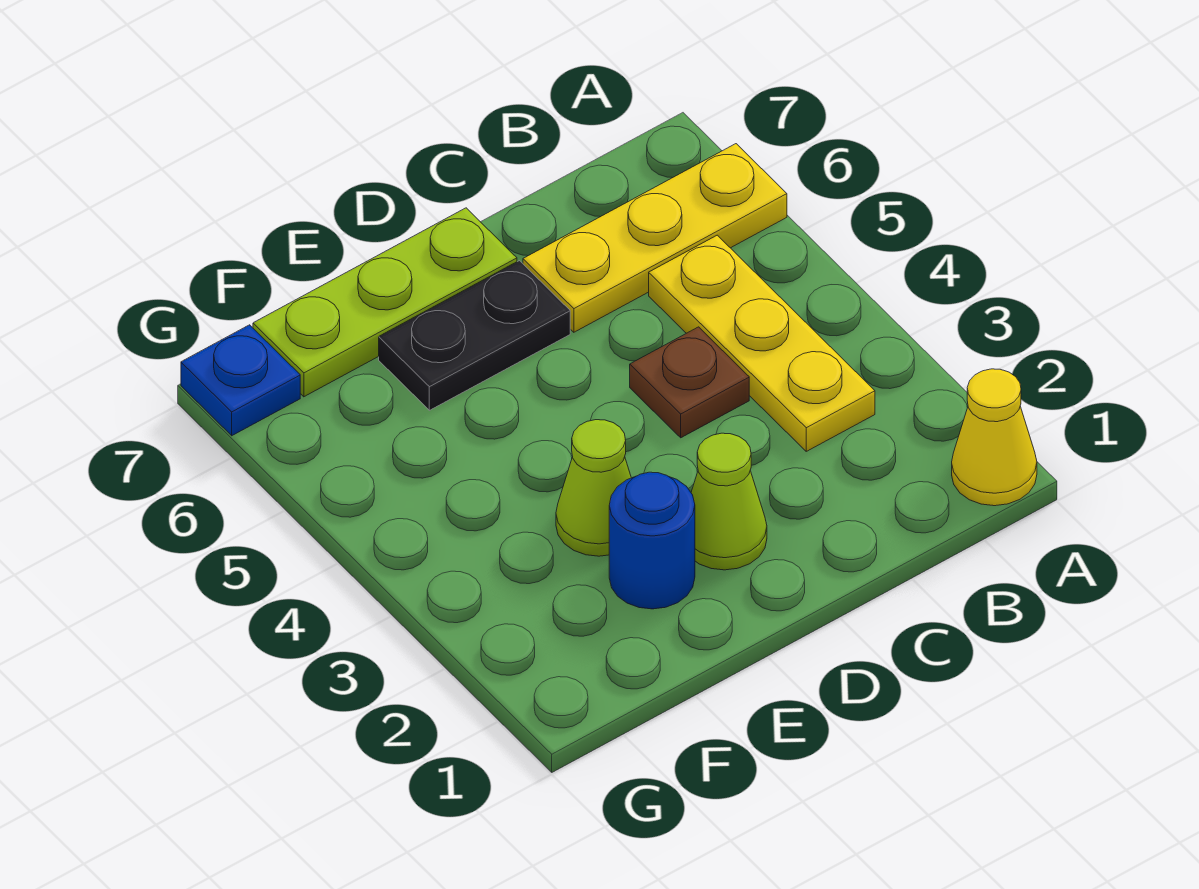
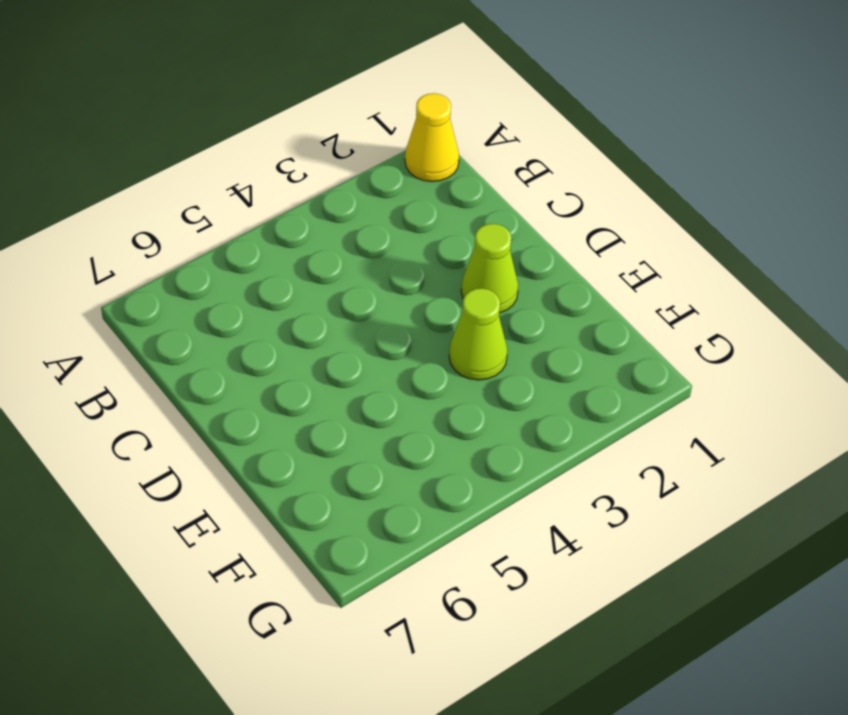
none -> yellow 1x3 plate [523,144,787,332]
none -> yellow 1x3 plate [649,235,875,451]

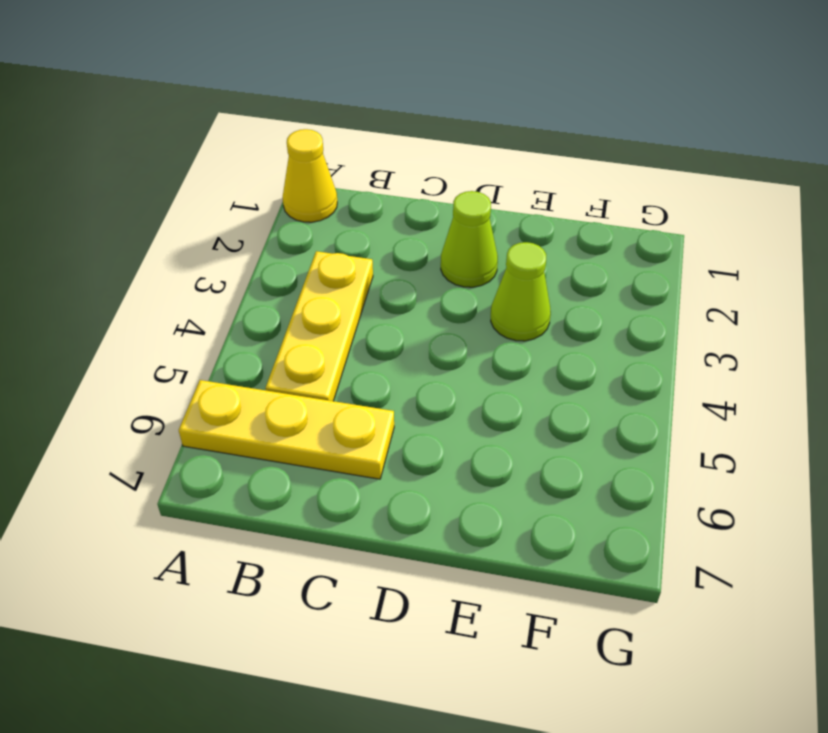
none -> brown 1x1 plate [630,327,749,438]
none -> black 1x2 plate [379,261,570,410]

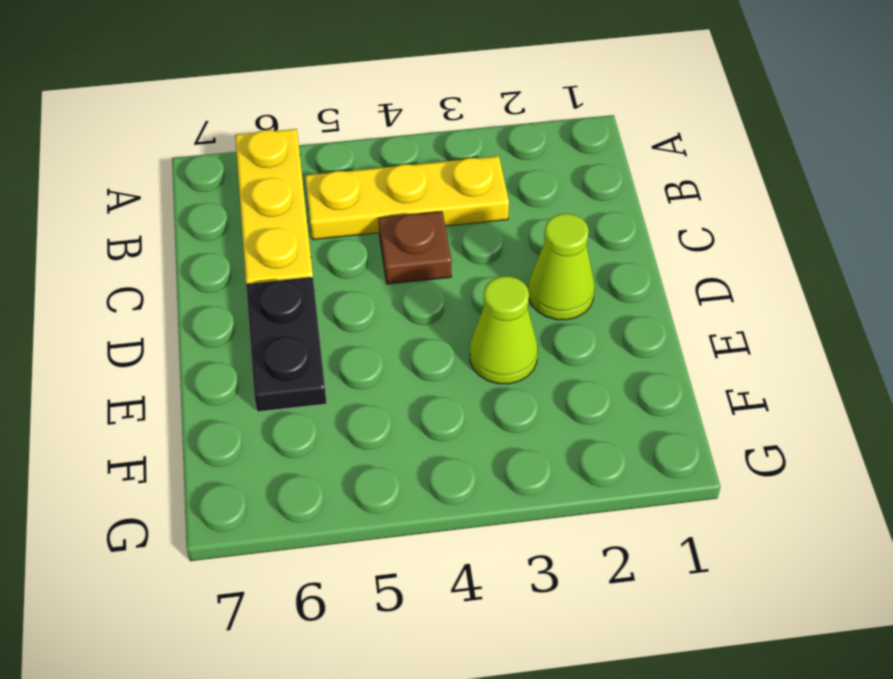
none -> yellow 1x1 cone [952,369,1037,506]
none -> lime 1x3 plate [253,208,517,397]

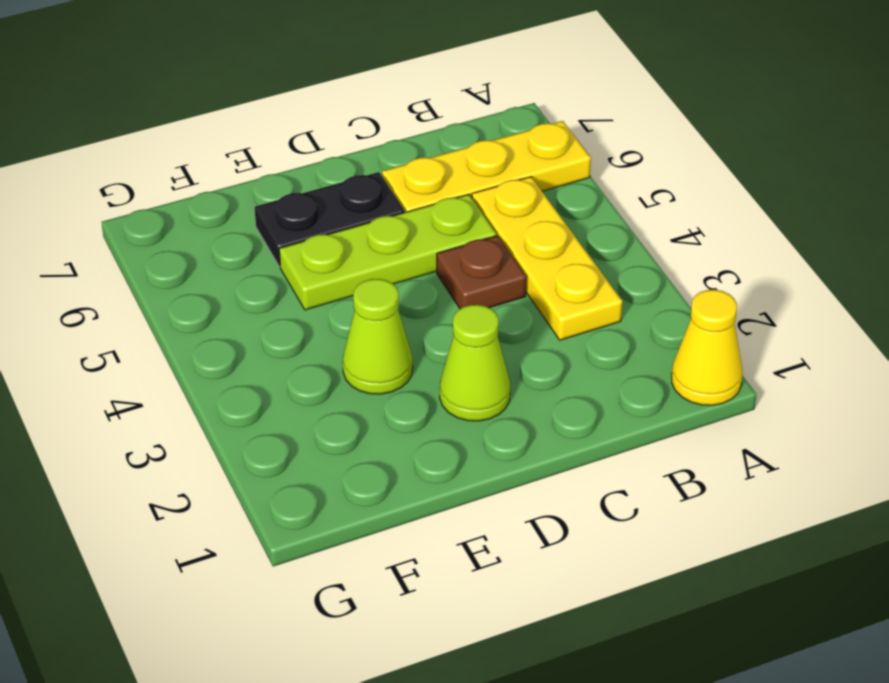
lime 1x3 plate [279,194,496,310] -> lime 1x3 plate moved to [253,208,517,397]
none -> blue 1x1 round brick [609,472,695,609]
none -> blue 1x1 plate [181,325,300,436]

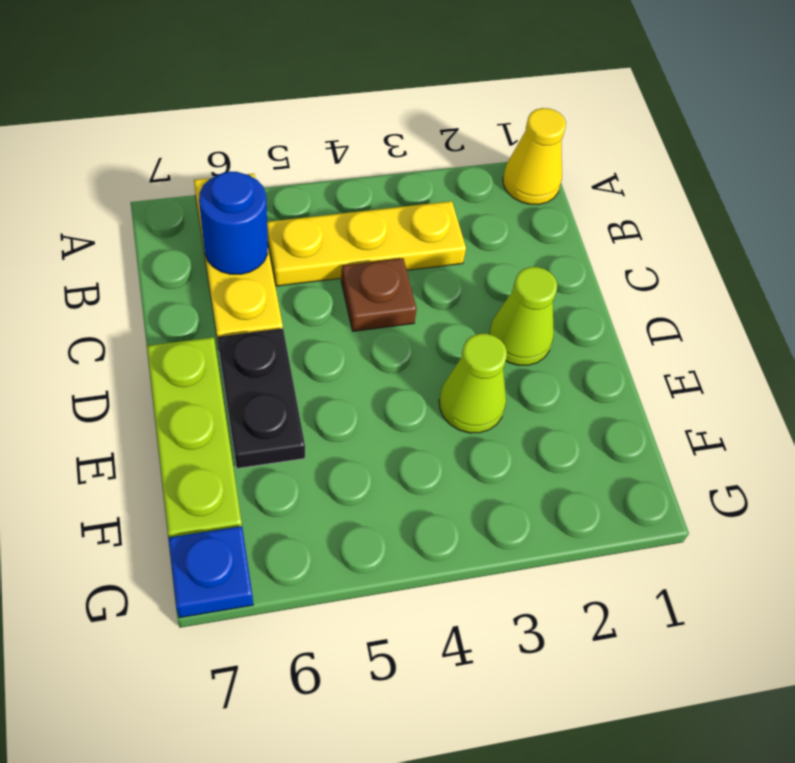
blue 1x1 round brick [199,171,268,274] -> blue 1x1 round brick moved to [609,472,695,609]

